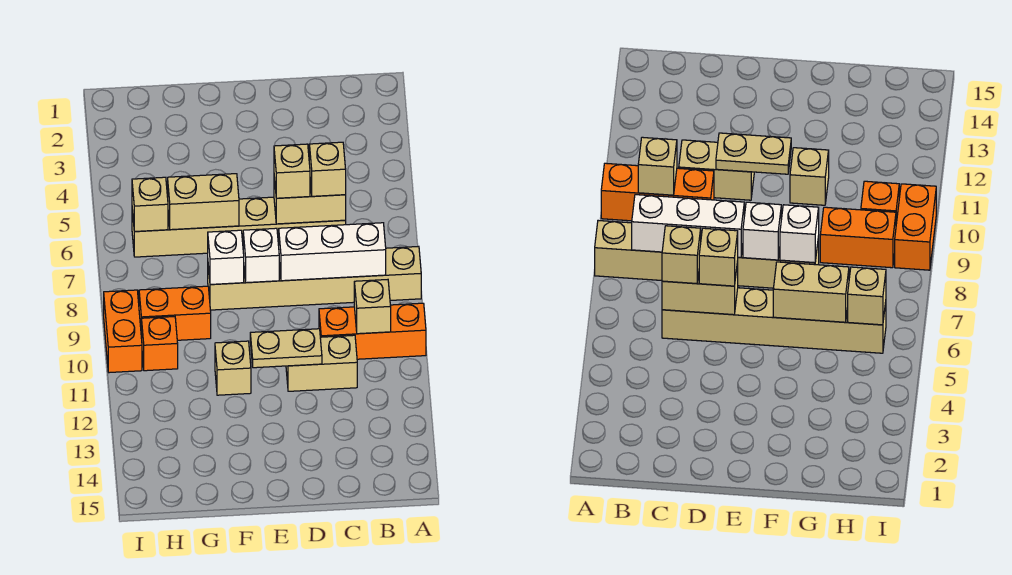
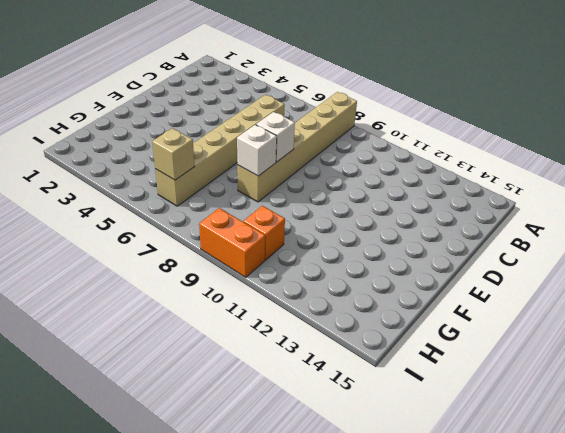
none -> orange 1x3 brick [319,303,426,359]
none -> tan 1x2 brick [286,335,357,391]
none -> tan 1x1 brick [215,341,251,395]

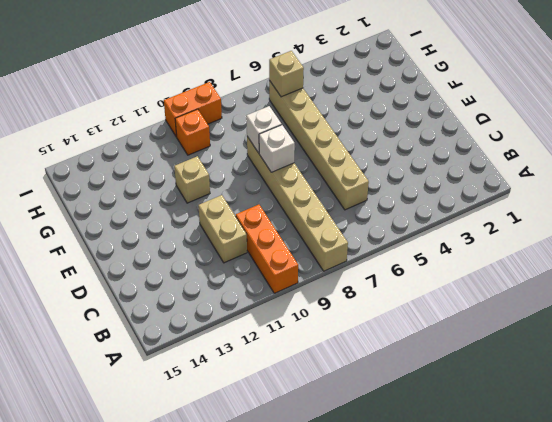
none -> orange 1x2 brick [139,286,211,340]
none -> white 1x3 brick [279,223,386,281]
none -> tan 1x1 brick [354,280,391,334]

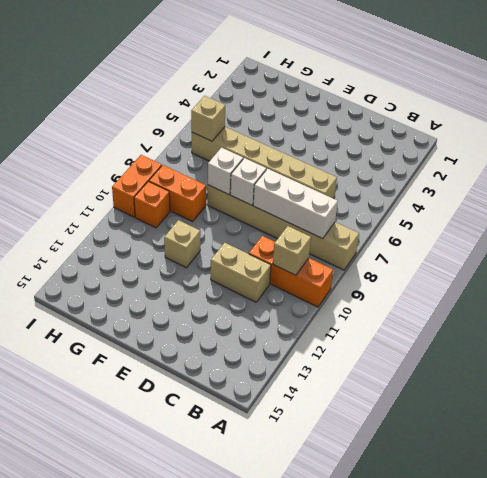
none -> tan 1x2 brick [274,177,346,224]
none -> tan 1x2 plate [250,329,322,368]
none -> tan 1x2 brick [168,174,239,230]

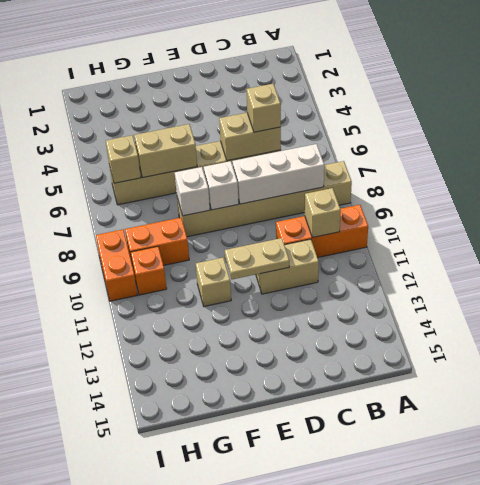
none -> tan 1x1 brick [274,144,310,198]

